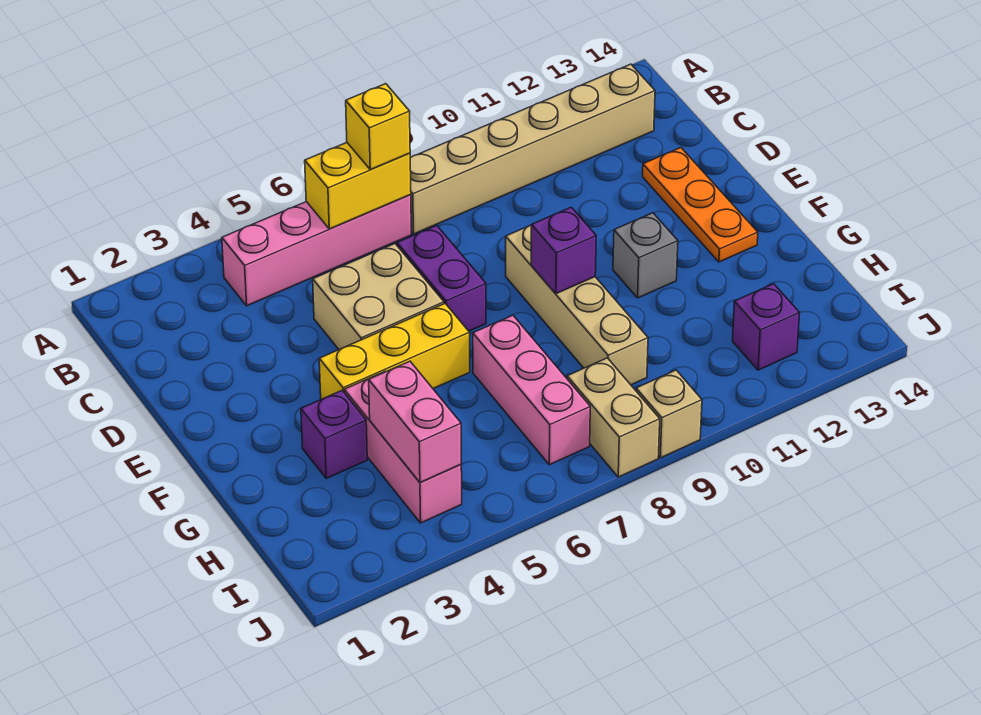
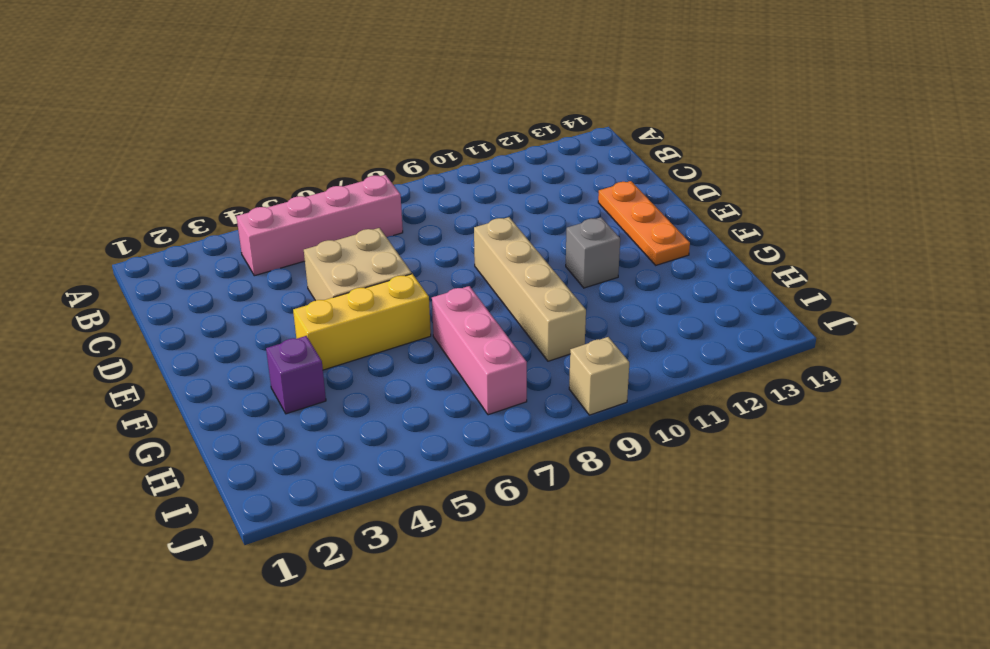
none -> tan 1x6 brick [410,64,655,234]
none -> purple 1x2 brick [397,226,486,331]
none -> pink 1x3 brick [344,371,462,523]

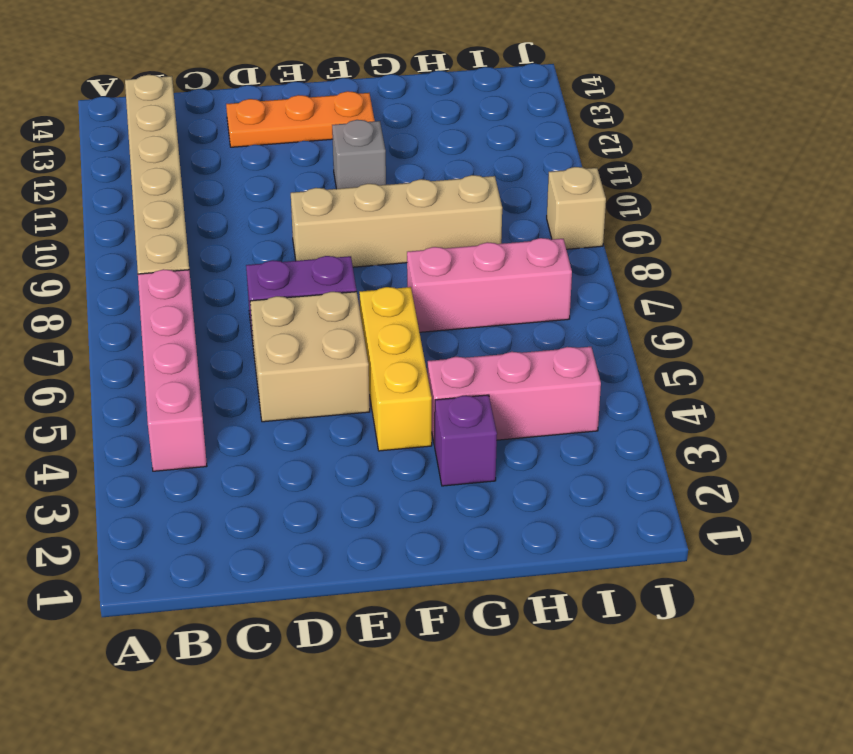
none -> tan 1x2 brick [567,358,660,477]
none -> purple 1x1 brick [733,284,800,370]
none -> yellow 1x2 brick [305,143,411,229]

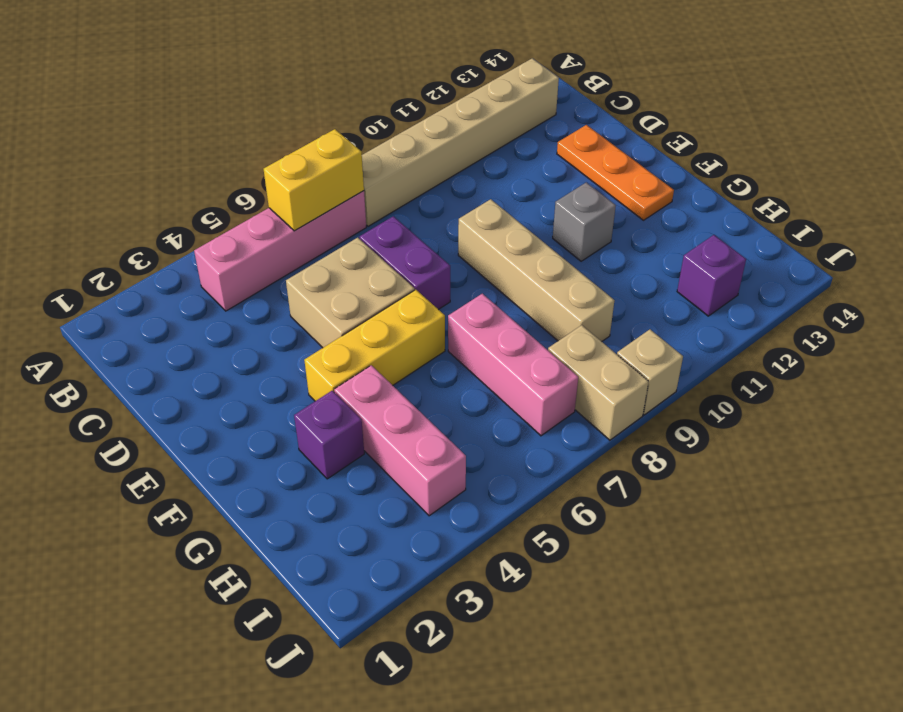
none -> purple 1x1 brick [531,207,596,294]
none -> pink 1x2 brick [369,361,461,482]
none -> yellow 1x1 brick [346,84,410,170]

